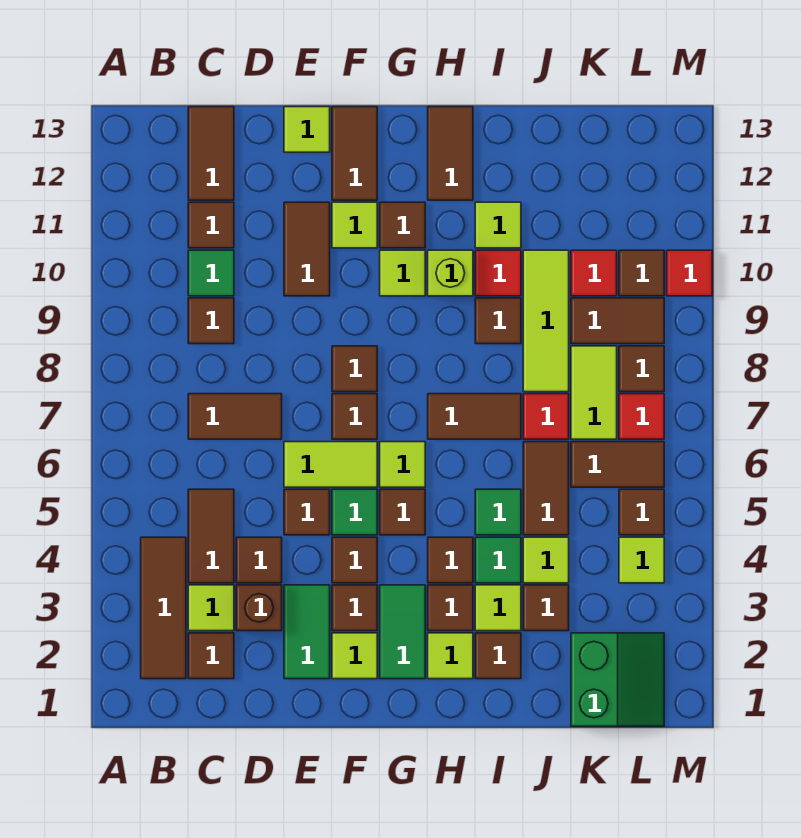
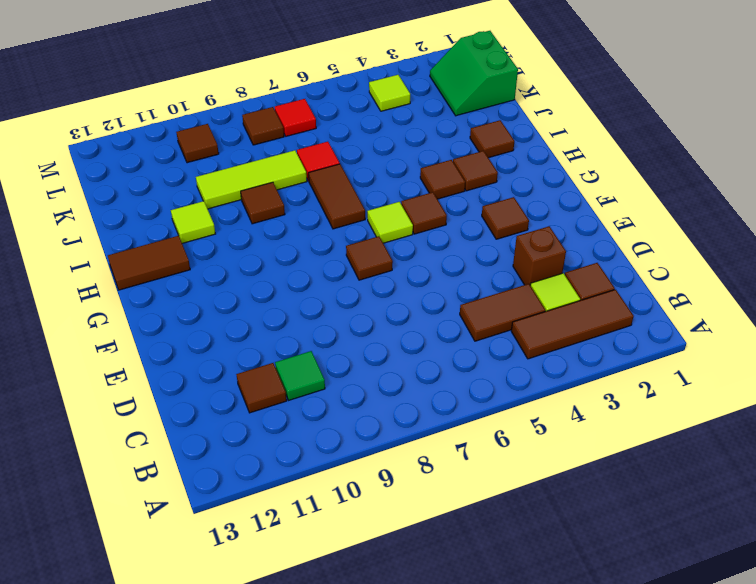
green 2x2 slope [430,31,518,116] -> green 2x2 slope turned to [571,633,664,726]
none -> brown 1x2 tile [188,394,282,439]
none -> brown 1x1 tile [188,298,234,344]
none -> brown 1x2 tile [188,107,234,200]
none -> brown 1x1 tile [236,537,282,583]

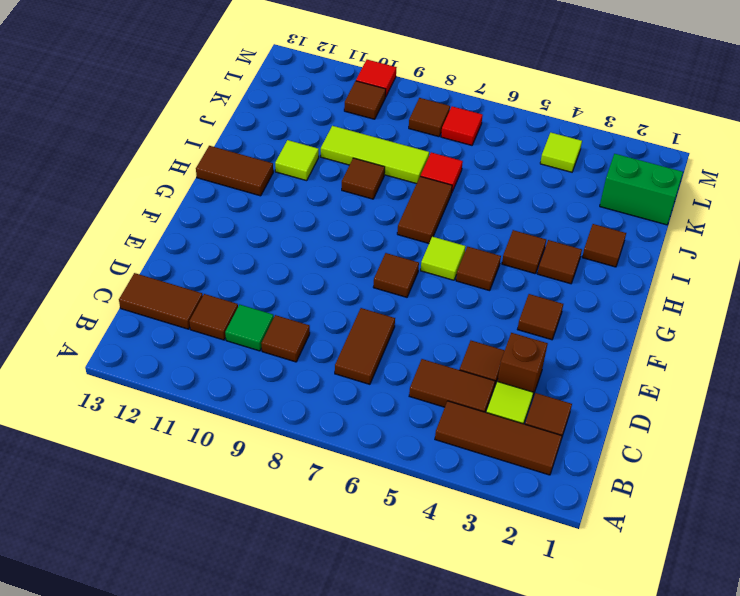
none -> green 1x2 tile [284,585,330,679]
none -> brown 1x1 tile [284,489,330,535]
none -> lime 1x2 tile [284,442,377,487]
none -> brown 1x2 tile [284,202,330,296]

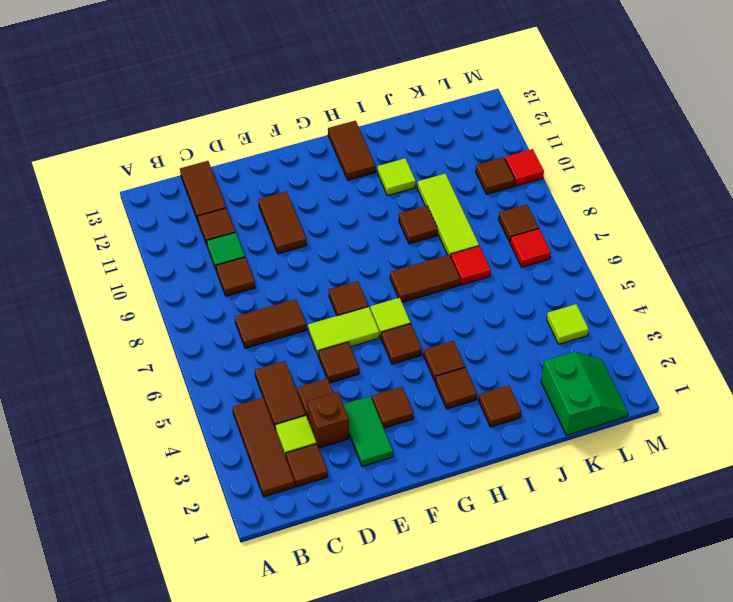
none -> lime 1x1 tile [284,107,330,152]
none -> lime 1x1 tile [332,633,377,679]
none -> brown 1x1 tile [332,537,377,583]
none -> green 1x1 tile [332,489,377,535]

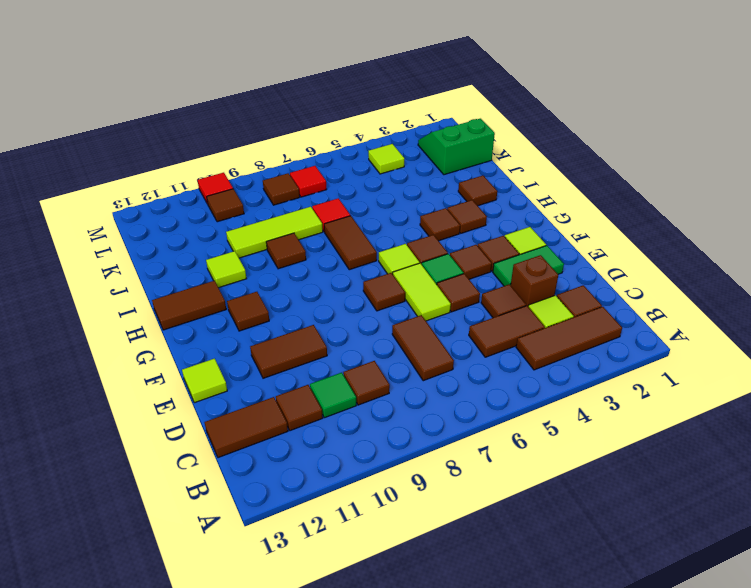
none -> brown 1x1 tile [332,346,377,392]
none -> lime 1x1 tile [332,202,377,248]
none -> brown 1x2 tile [332,107,377,200]
none -> green 1x2 tile [380,585,425,679]

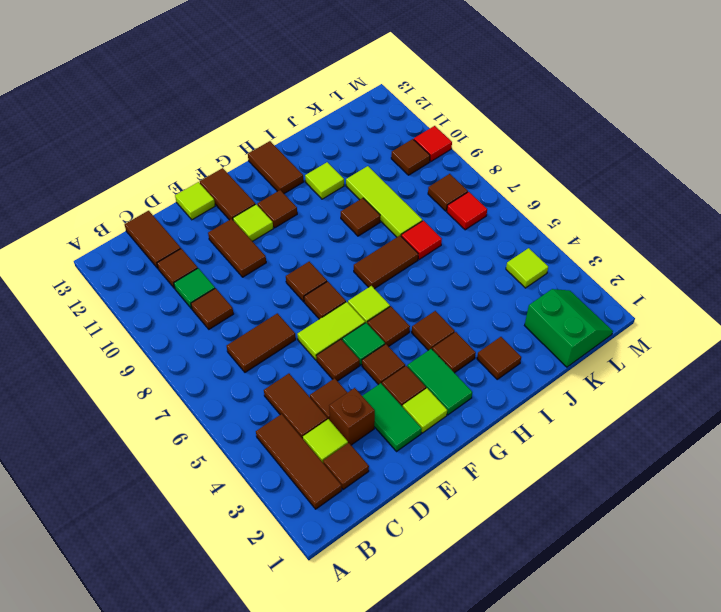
none -> lime 1x1 tile [380,250,425,296]
none -> lime 1x1 tile [428,633,473,679]
none -> lime 1x1 brick [428,250,473,296]
none -> lime 1x1 tile [475,585,521,631]

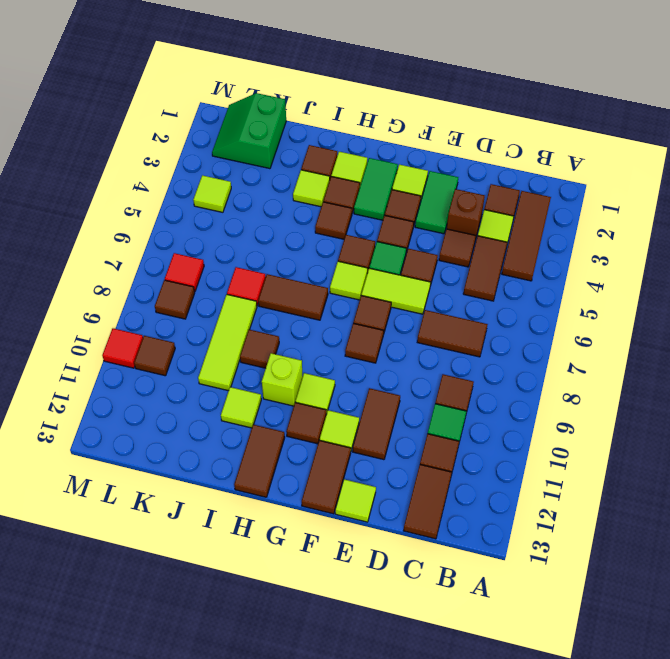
none -> green 1x1 tile [475,537,521,583]
none -> green 1x1 tile [475,489,521,535]
none -> red 1x1 tile [475,250,521,296]
none -> brown 1x1 tile [523,585,569,631]

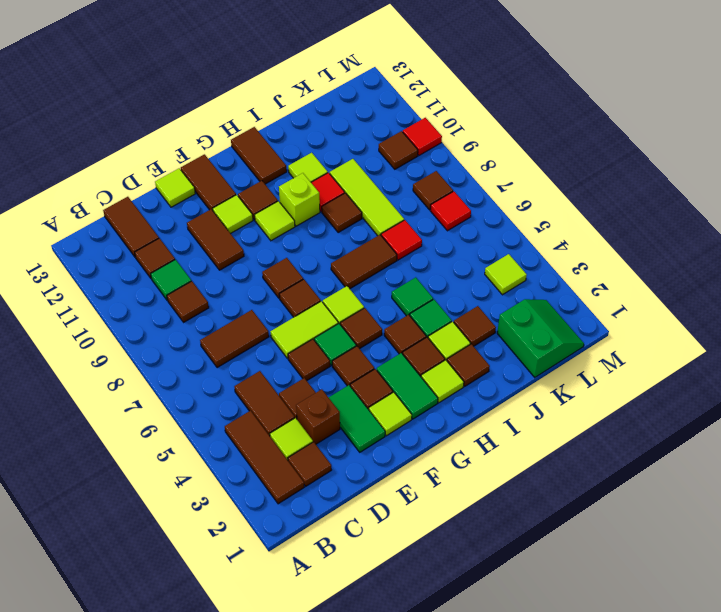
none -> lime 1x1 tile [523,537,569,583]
none -> brown 1x2 tile [523,442,569,535]
none -> brown 1x2 tile [571,442,664,487]
none -> lime 1x2 tile [571,346,617,439]

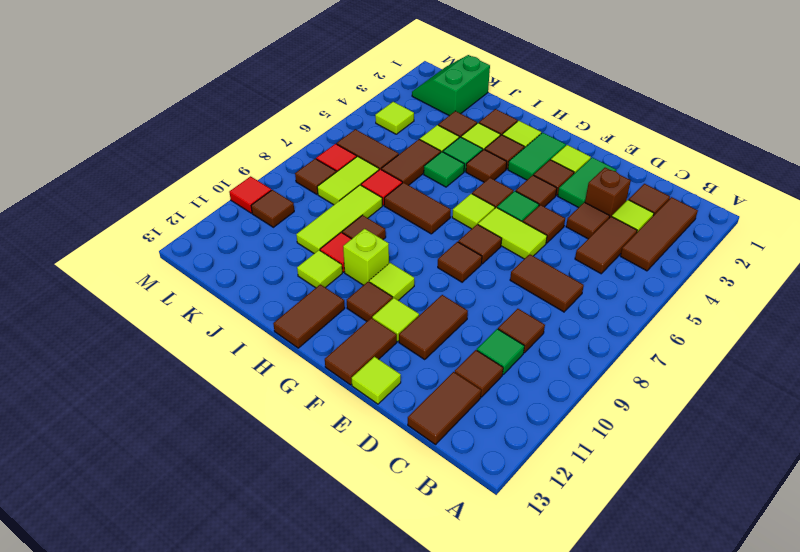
none -> brown 1x2 tile [571,298,664,344]
none -> red 1x1 tile [571,250,617,296]
none -> brown 1x1 tile [619,489,664,535]

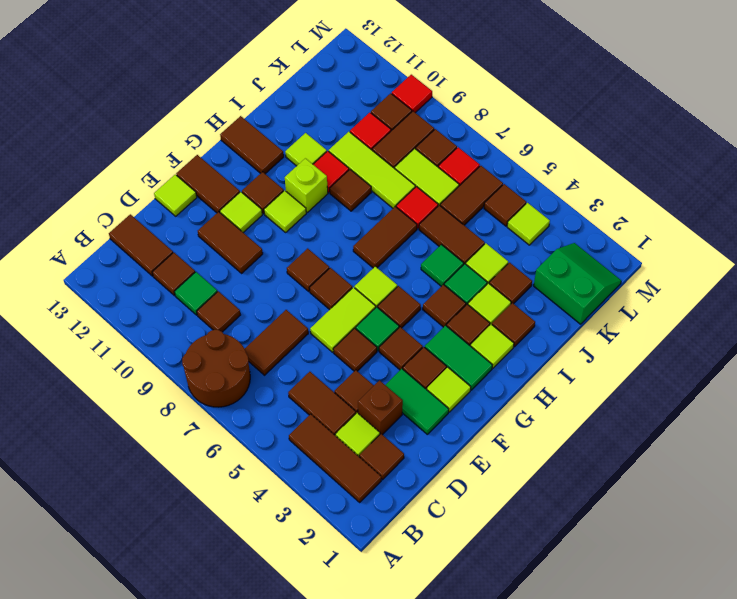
brown 2x2 round brick [182,330,250,407] -> none

